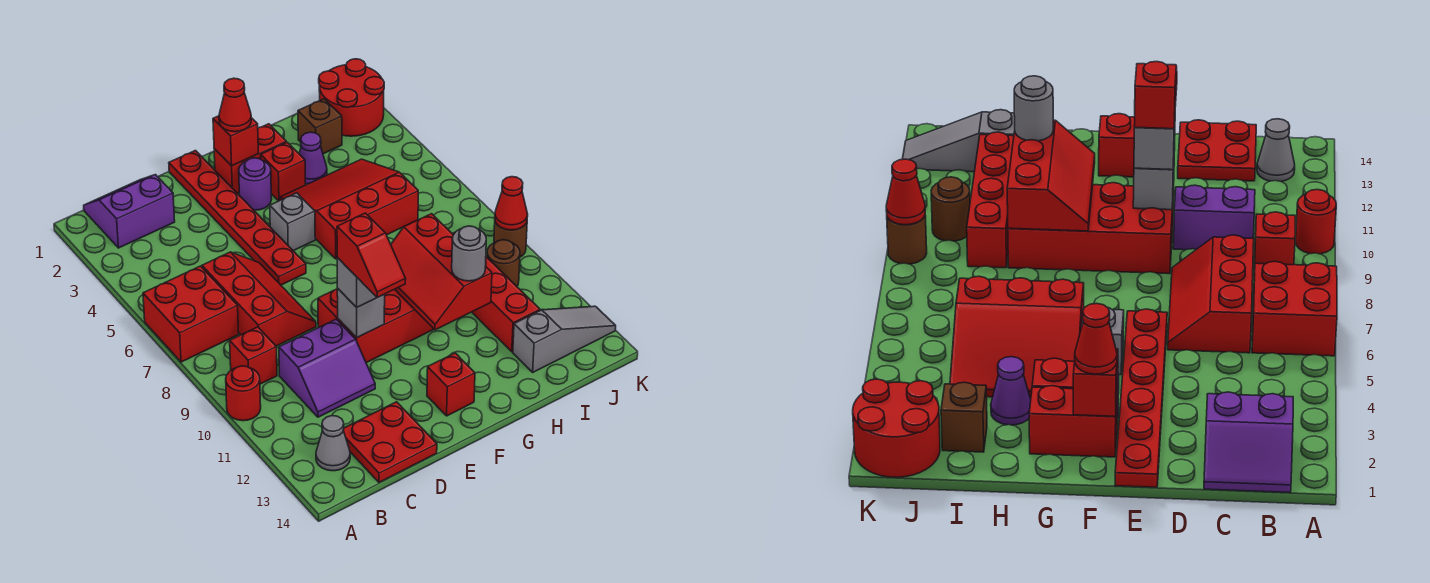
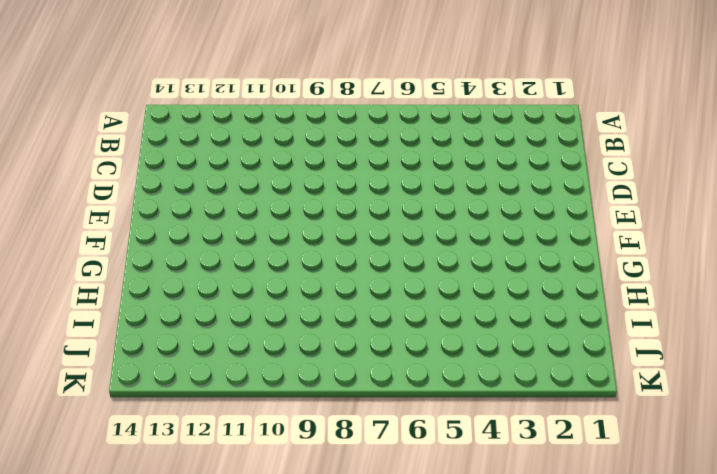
none -> red 2x2 brick [143,266,239,362]
none -> red 1x1 round brick [226,366,261,421]
none -> purple 2x2 slope [84,175,175,248]
none -> red 1x1 brick [230,327,277,384]

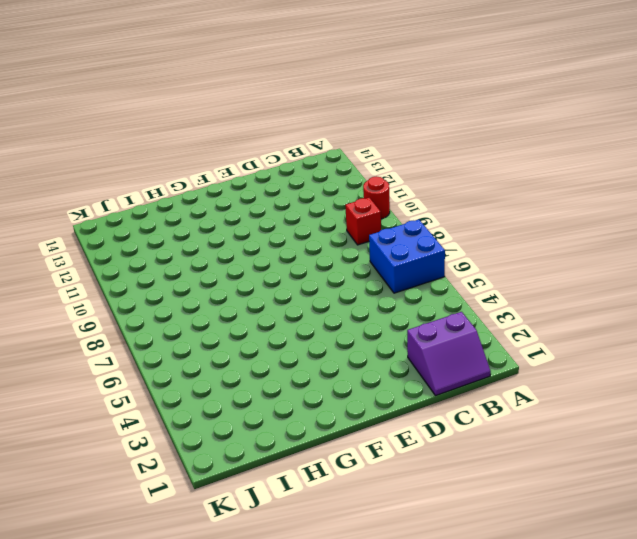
blue 2x2 brick [369,220,445,293] -> red 2x2 brick [143,266,239,362]
none -> grey 1x1 cone [316,416,350,471]
none -> red 2x3 slope [202,252,316,346]
none -> purple 2x2 slope [279,319,375,417]
none -> red 2x2 plate [343,402,437,482]

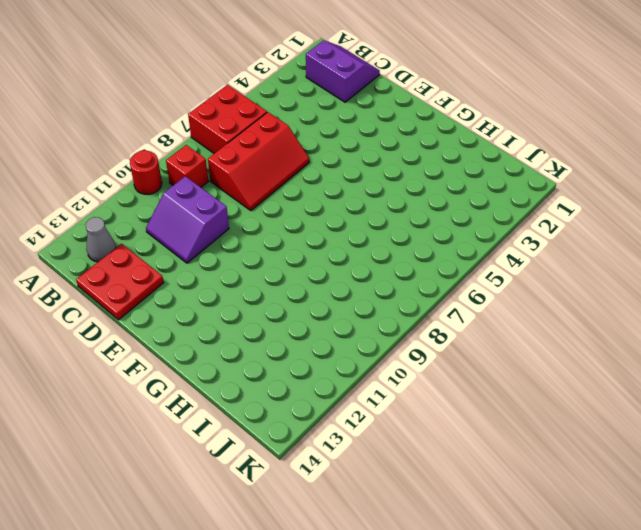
none -> red 1x6 plate [169,151,306,285]
none -> red 2x4 brick [318,289,434,363]
none -> red 1x2 brick [214,124,286,193]
none -> purple 1x1 round brick [239,158,271,210]

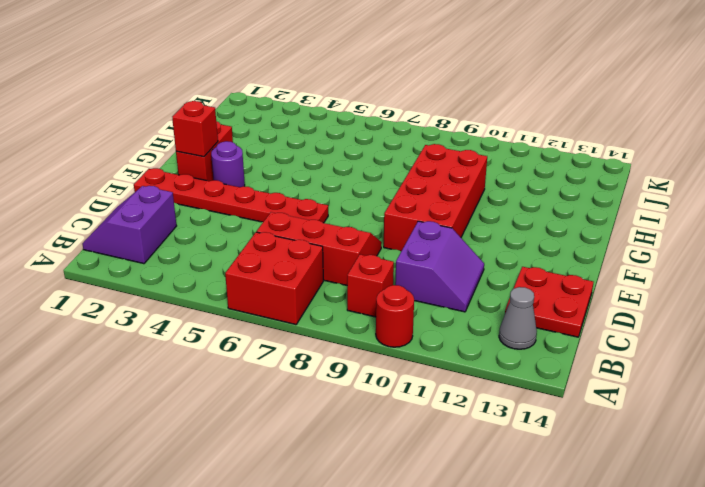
none -> grey 1x1 brick [270,193,315,251]
none -> red 1x1 brick [427,353,475,416]
none -> red 1x1 brick [261,142,305,201]
none -> red 3x3 slope [280,159,418,259]

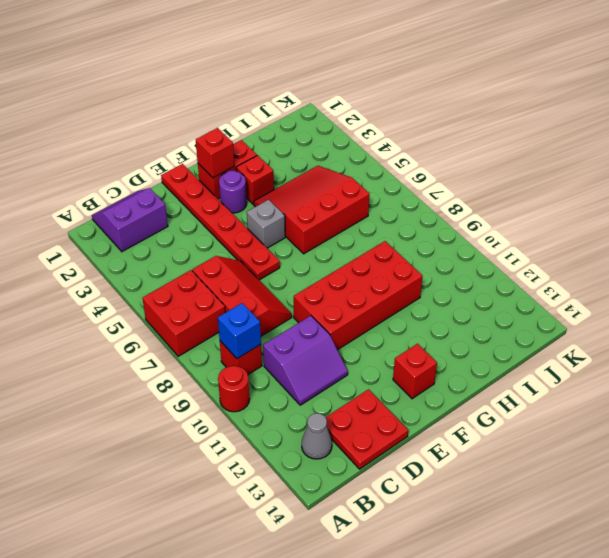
blue 1x1 brick [218,303,261,359] -> none
none -> purple 1x1 cone [299,132,327,184]
none -> brown 1x1 brick [298,99,342,154]
none -> red 1x4 brick [452,232,540,352]
none -> grey 1x3 slope [513,306,616,372]

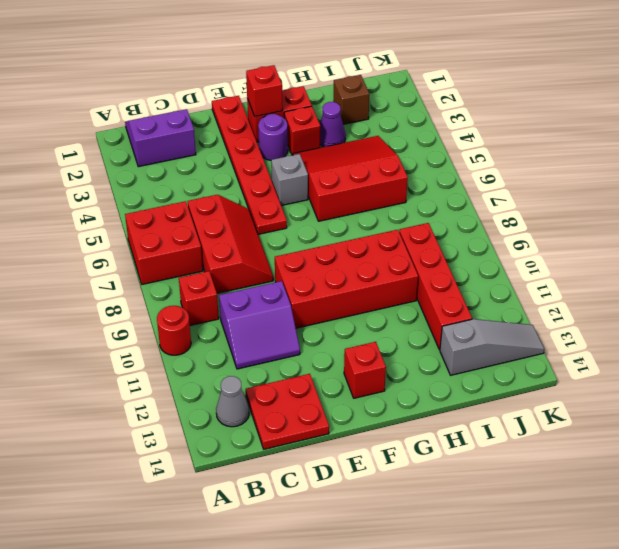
none -> red 2x2 round brick [319,59,384,136]
none -> brown 1x1 round brick [487,240,520,286]
none -> brown 1x1 round brick [494,222,527,257]
none -> grey 1x1 brick [337,288,385,338]

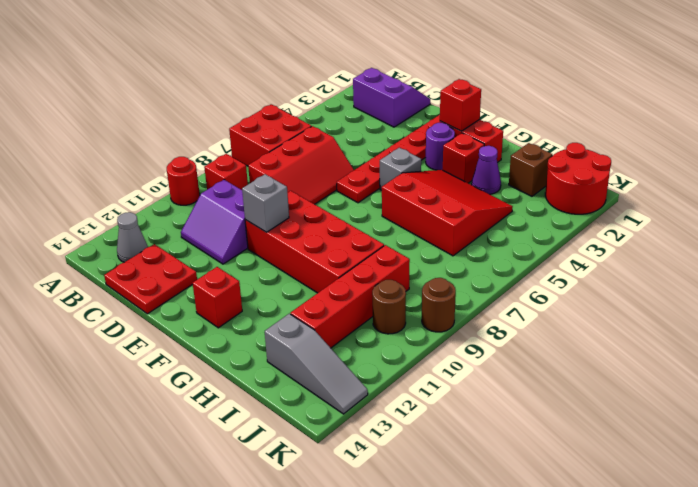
none -> red 2x3 slope [391,214,492,330]
none -> red 1x1 cone [495,177,528,230]
none -> grey 1x1 brick [337,258,377,307]
none -> red 1x1 cone [219,78,251,132]

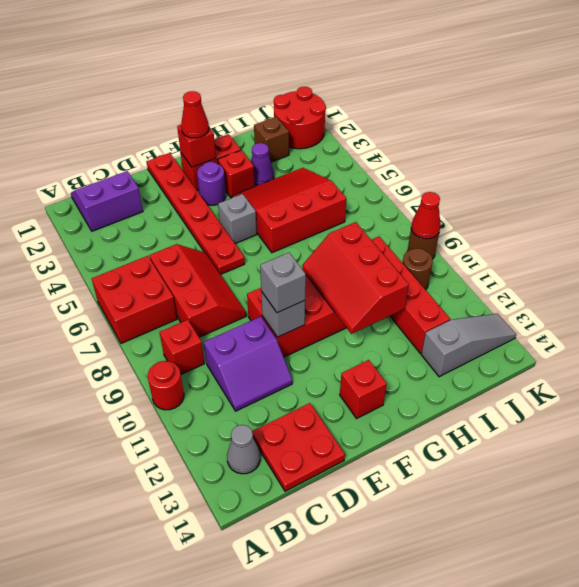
none -> grey 1x1 round brick [452,226,486,281]
none -> red 1x2 slope [337,213,406,298]

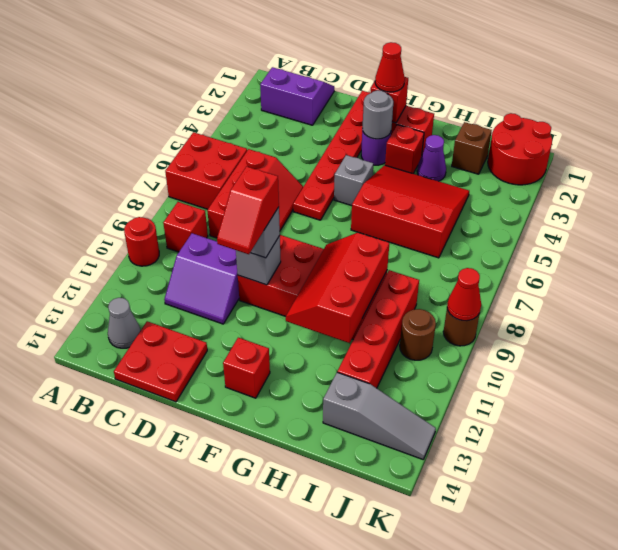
grey 1x1 round brick [362,90,393,139] -> grey 1x1 round brick moved to [452,226,486,281]

